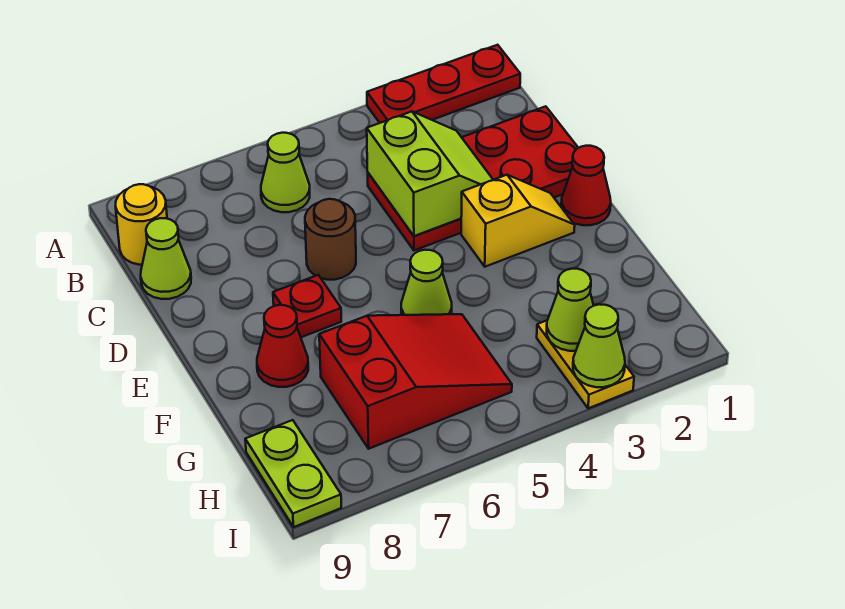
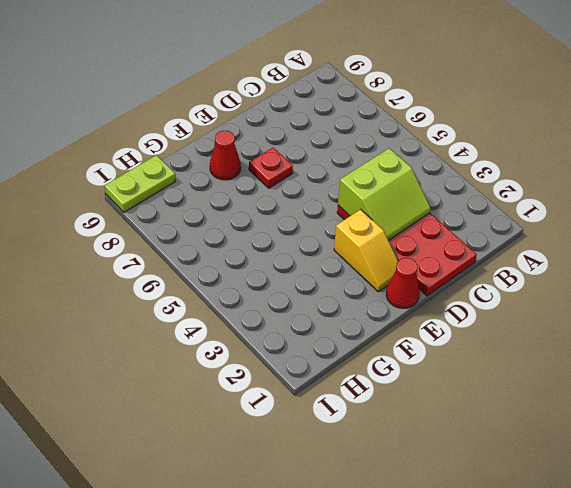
none -> red 1x3 plate [367,45,520,123]
none -> lime 1x1 cone [261,133,310,212]
none -> yellow 1x1 round brick [116,184,167,265]

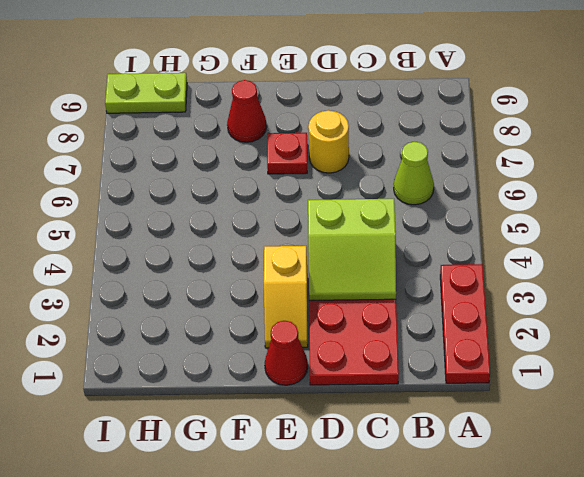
yellow 1x1 round brick [308,110,349,173] -> yellow 1x1 round brick moved to [116,184,167,265]
none -> lime 1x1 cone [141,218,191,299]
none -> brown 1x1 round brick [305,199,356,280]
none -> lime 1x1 cone [401,250,452,315]

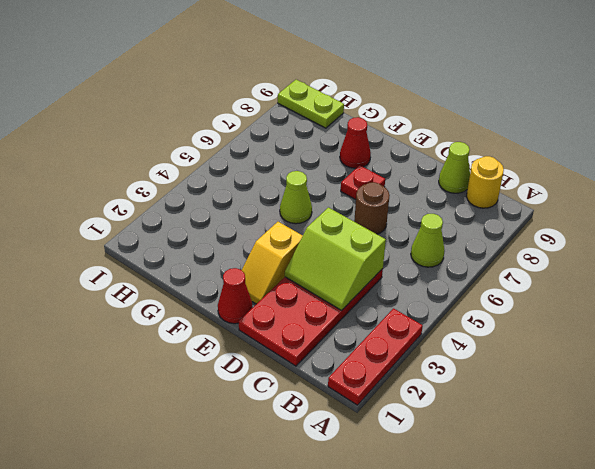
none -> red 2x3 slope [319,314,512,449]
none -> yellow 1x2 plate [537,321,634,408]
none -> lime 1x1 cone [547,269,594,351]

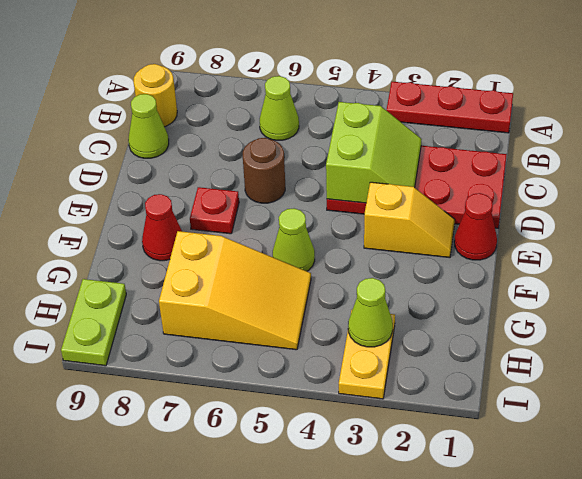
yellow 2x3 slope [159,231,311,350] -> red 2x3 slope [319,314,512,449]
none -> lime 1x1 cone [573,304,625,387]

